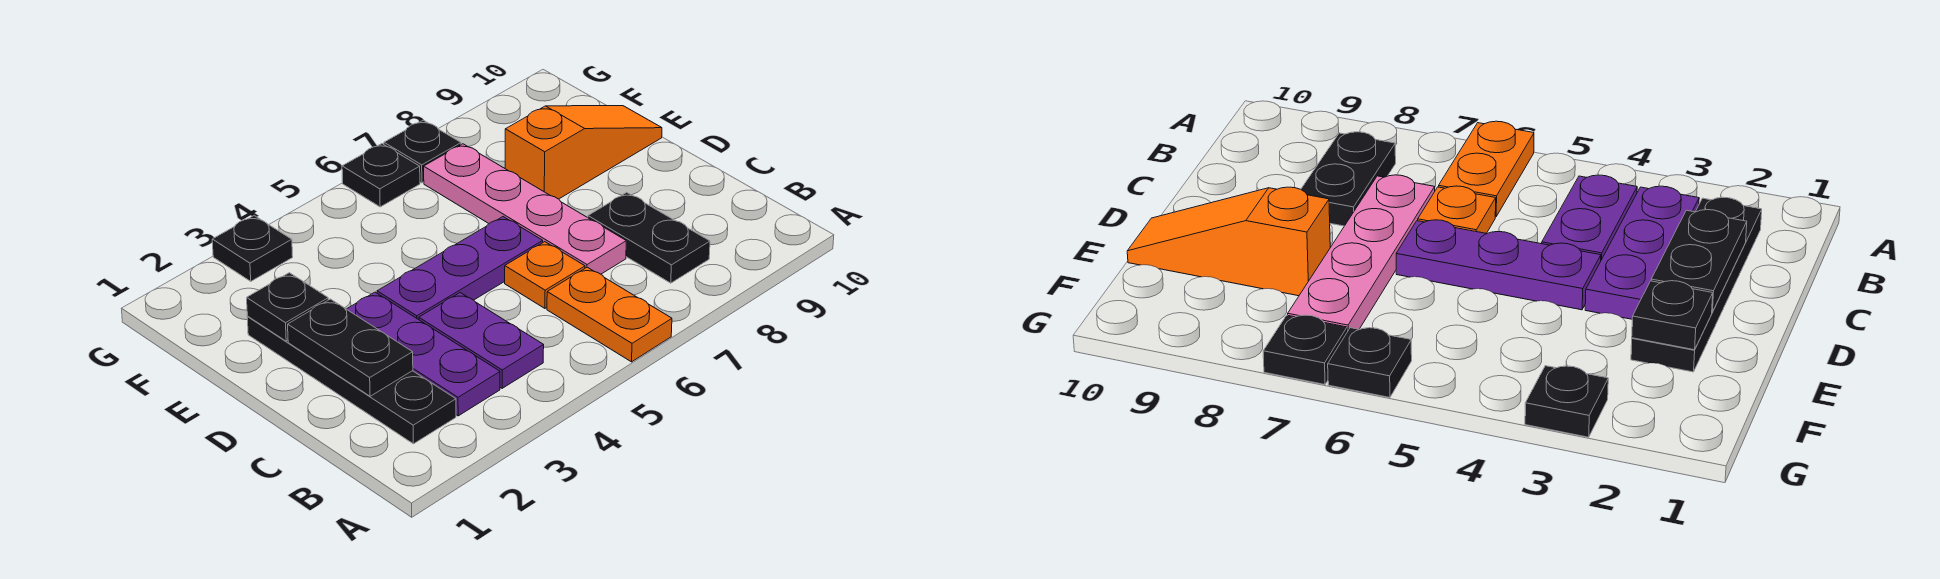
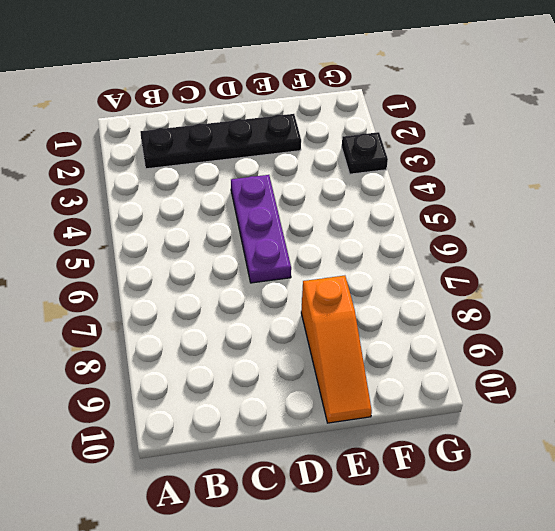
none -> orange 1x2 plate [547,267,672,362]
none -> purple 1x3 plate [347,292,500,416]
none -> purple 1x2 plate [419,293,544,388]

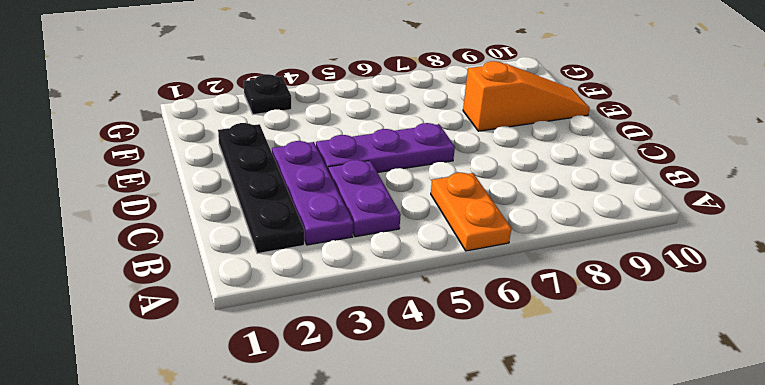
none -> black 1x2 plate [588,192,710,283]
none -> orange 1x1 plate [505,242,585,308]
none -> pink 1x4 plate [424,144,626,274]

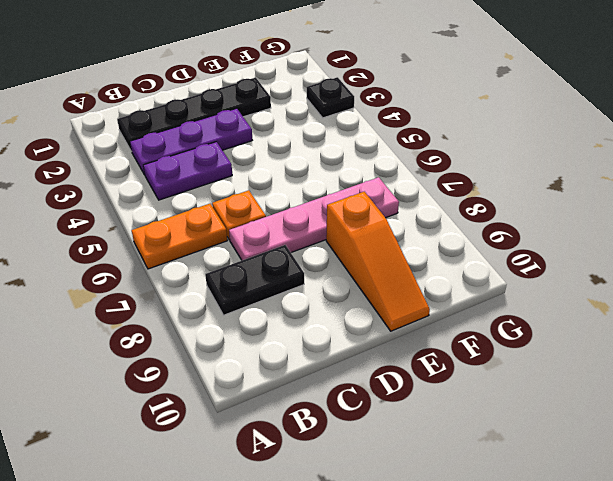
none -> purple 1x3 plate [377,217,543,320]
none -> black 1x1 plate [342,144,420,207]
none -> black 1x1 plate [384,120,461,183]

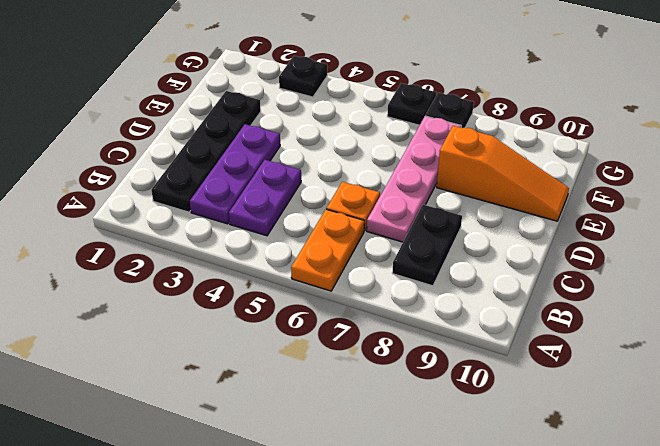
none -> purple 1x3 plate [377,217,543,320]
none -> black 1x2 plate [288,299,413,396]
none -> black 1x1 plate [247,273,328,341]

